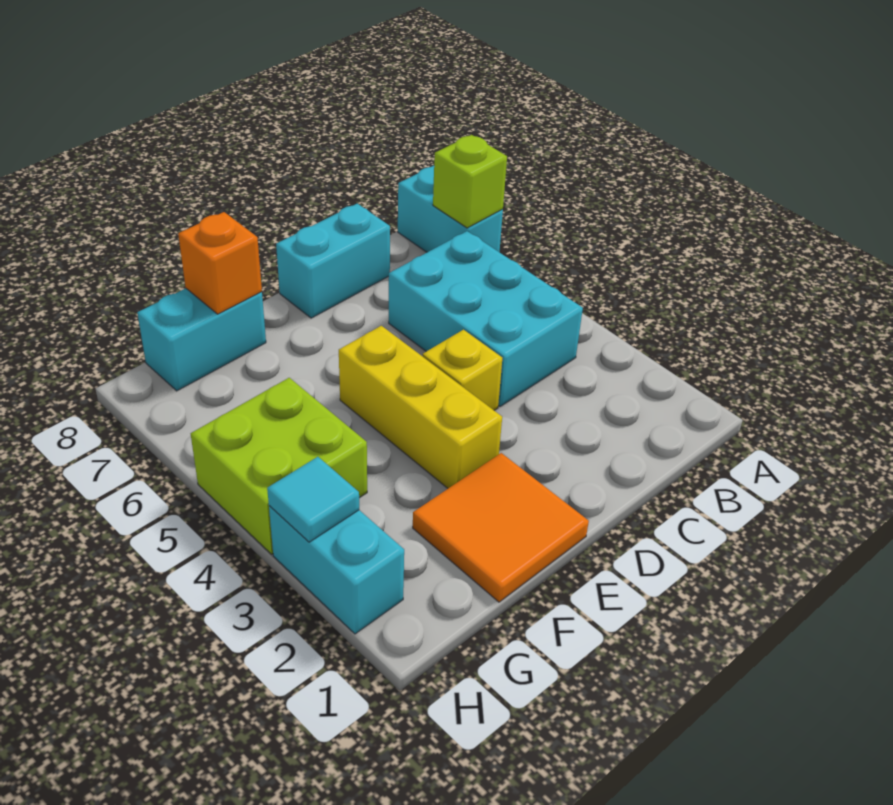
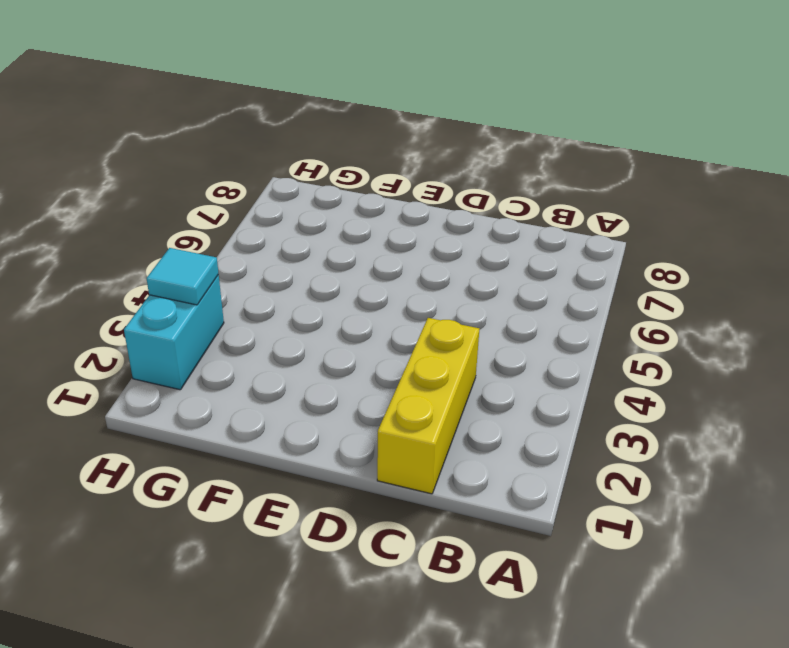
yellow 1x3 brick [377,318,479,494] -> yellow 1x3 brick moved to [339,326,502,488]
none -> cyan 1x2 brick [398,166,503,252]
none -> cyan 2x3 brick [389,231,583,406]
none -> cyan 1x2 brick [276,204,390,318]

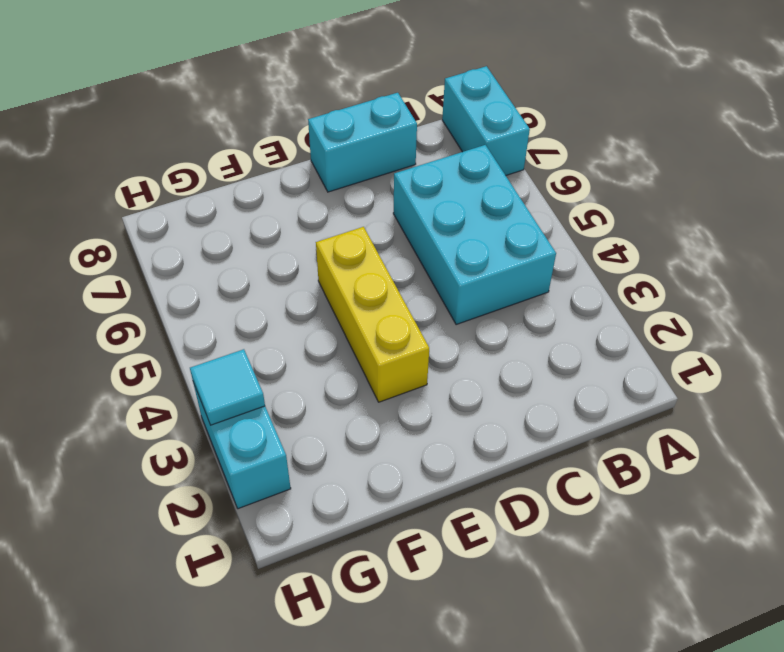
none -> yellow 1x1 brick [423,330,502,410]
none -> orange 2x2 tile [413,453,589,602]
none -> cyan 1x2 brick [137,288,266,391]

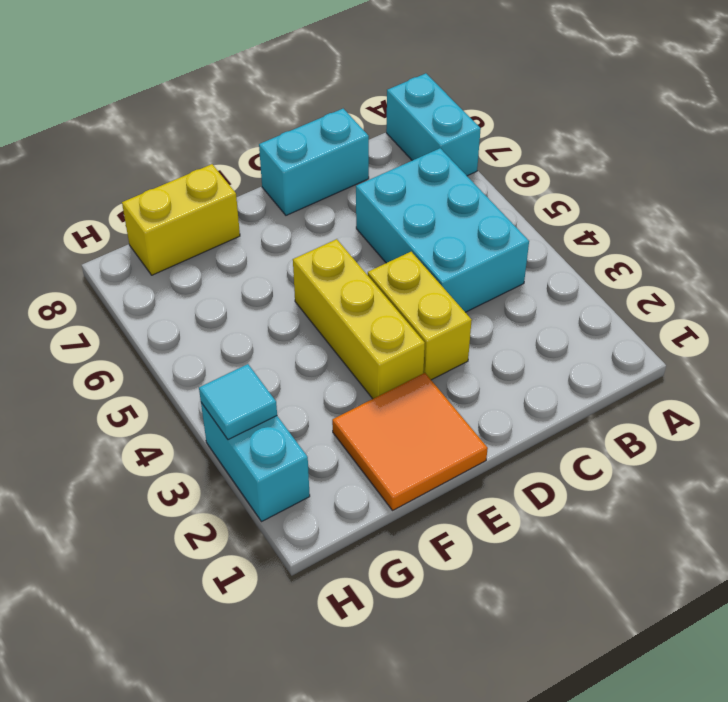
yellow 1x2 brick [368,252,472,380] -> yellow 1x1 brick [423,330,502,410]
yellow 1x2 brick [122,164,240,275] -> cyan 1x2 brick [137,288,266,391]
none -> lime 2x2 brick [191,378,367,554]
none -> lime 1x1 brick [433,135,507,228]
none -> orange 1x1 brick [178,212,262,314]

